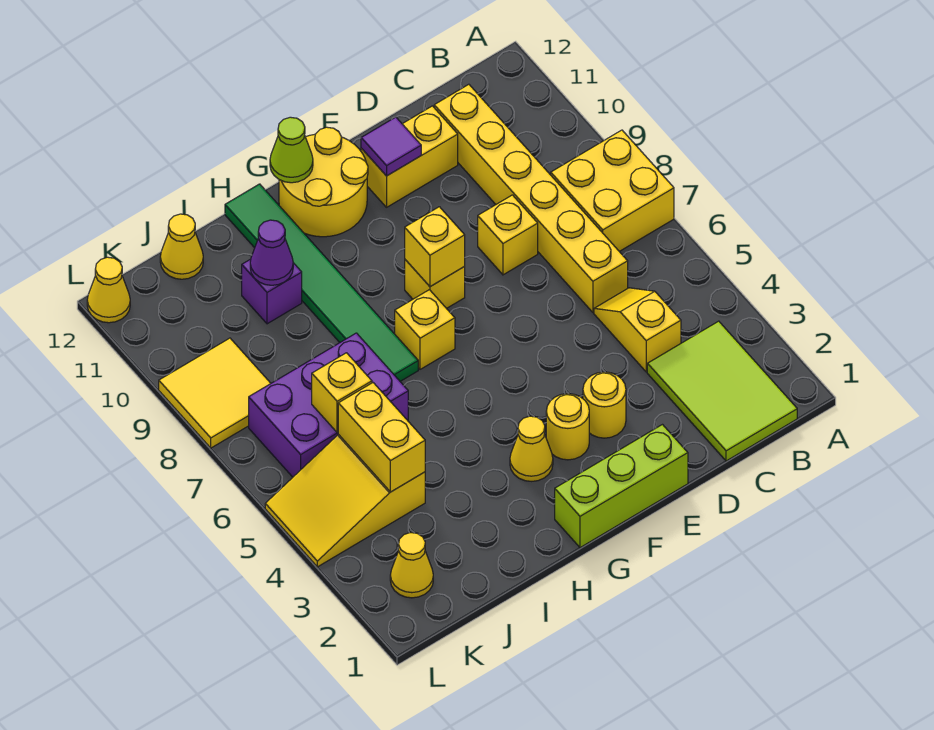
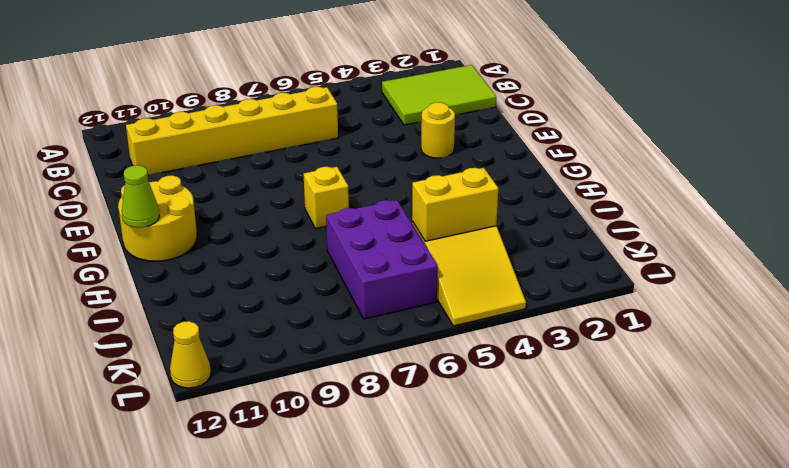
none -> yellow 2x2 brick [551,130,674,251]
none -> yellow 1x2 slope [594,288,681,372]
none -> yellow 1x1 brick [478,195,538,275]

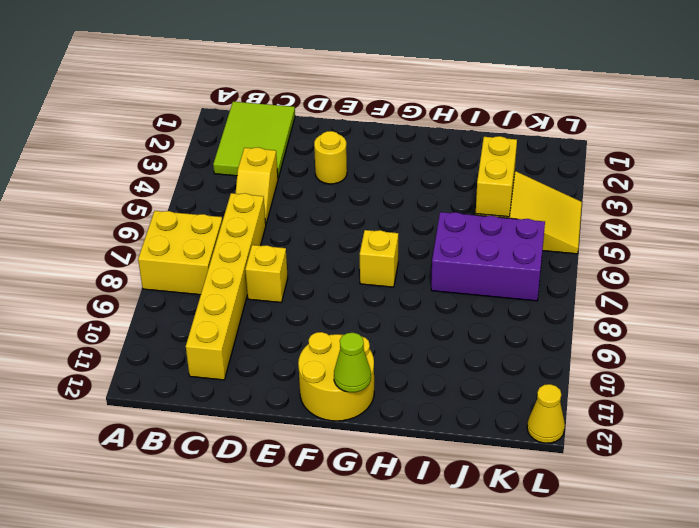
none -> yellow 1x2 brick [361,106,458,207]
none -> lime 1x3 brick [555,425,688,548]
none -> yellow 1x1 round brick [546,394,589,460]

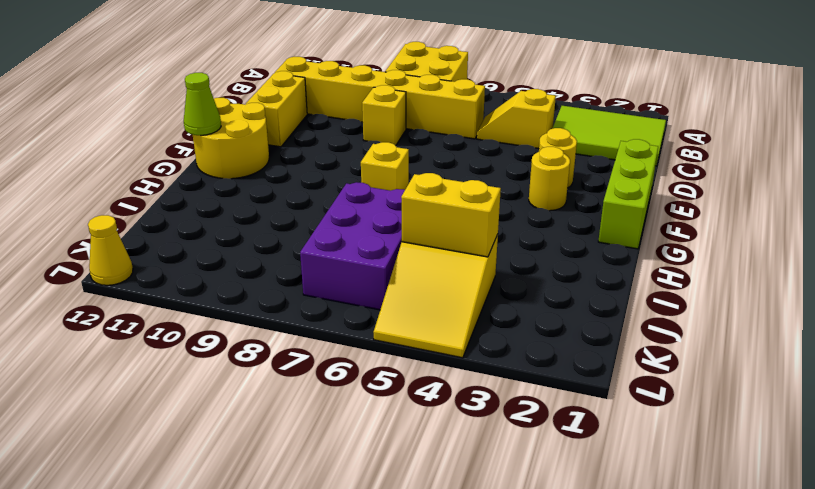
none -> yellow 1x1 brick [405,260,465,308]
none -> yellow 1x1 cone [510,416,553,481]
none -> green 1x6 tile [225,184,418,381]

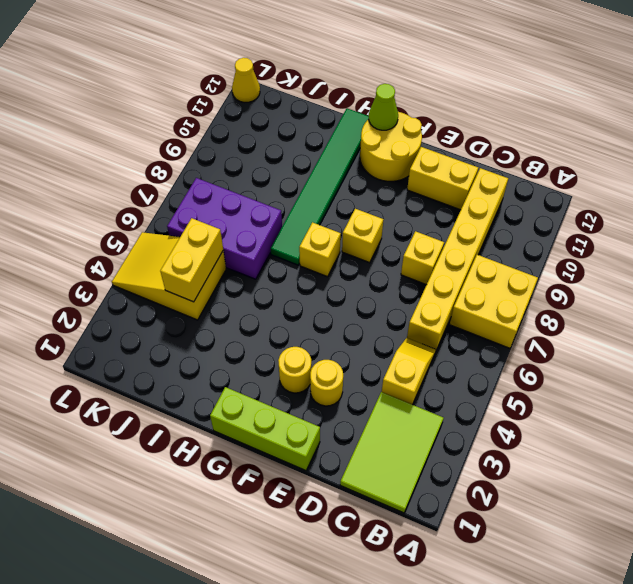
none -> yellow 1x1 cone [510,416,553,481]
none -> purple 1x1 brick [242,259,302,324]
none -> yellow 1x1 cone [160,214,203,279]

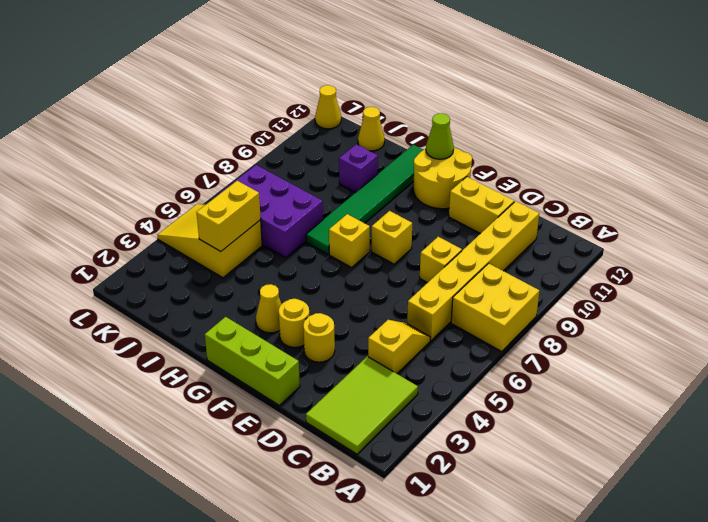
none -> yellow 1x1 cone [390,533,433,598]
none -> yellow 2x2 tile [159,338,271,448]
none -> purple 1x1 tile [361,117,421,176]

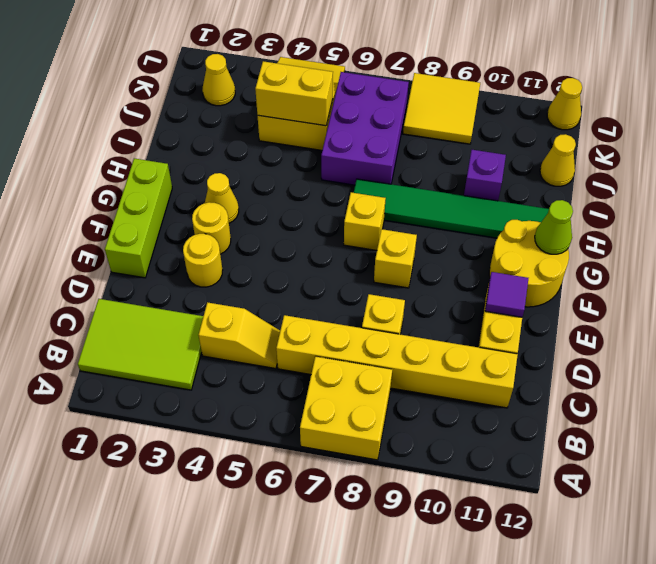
none -> yellow 1x1 brick [405,207,465,287]
none -> purple 1x1 cone [250,220,293,285]
none -> yellow 1x1 brick [312,353,372,433]

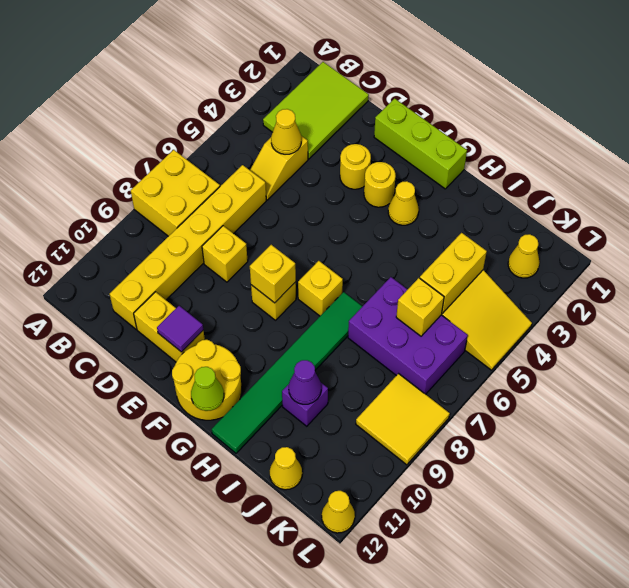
yellow 1x1 cone [271,109,301,154] -> none

